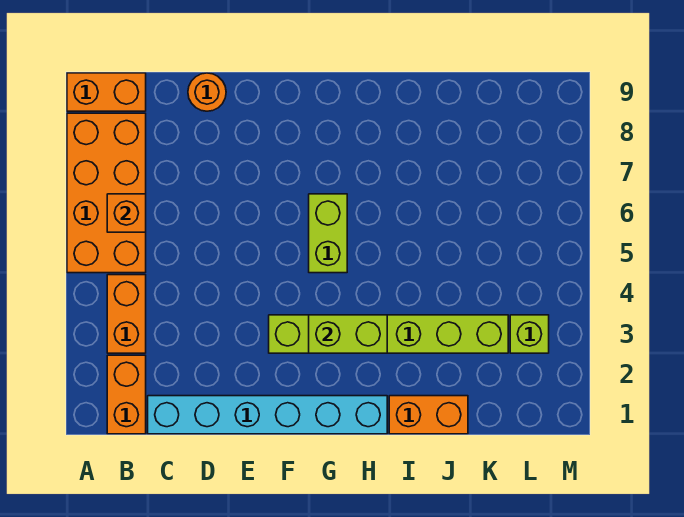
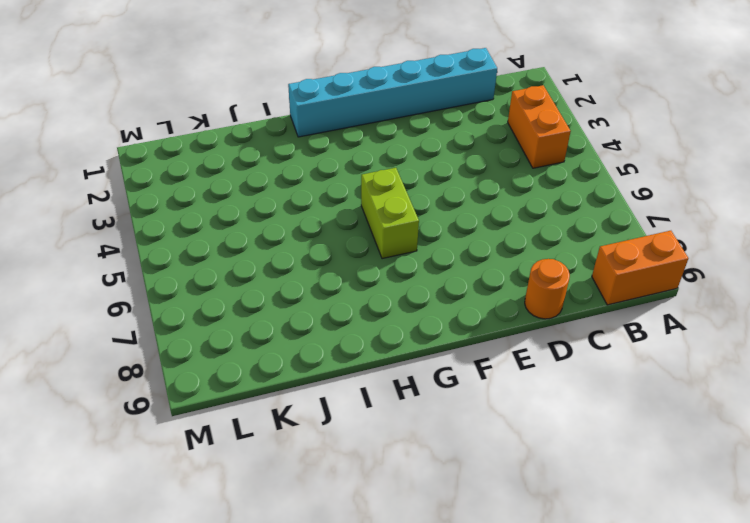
none -> orange 2x4 brick [67,113,146,273]
none -> orange 1x2 brick [107,355,146,434]
none -> lime 1x6 brick [269,315,508,353]

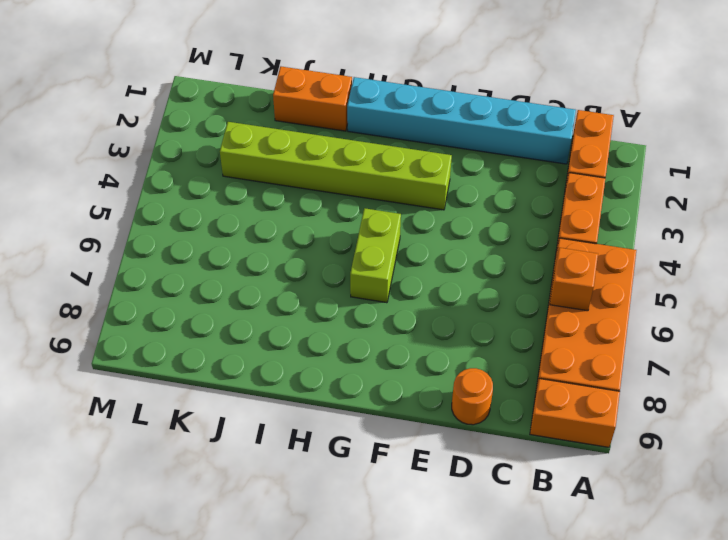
none -> lime 1x1 brick [510,315,549,353]
none -> lime 1x2 brick [309,315,387,353]

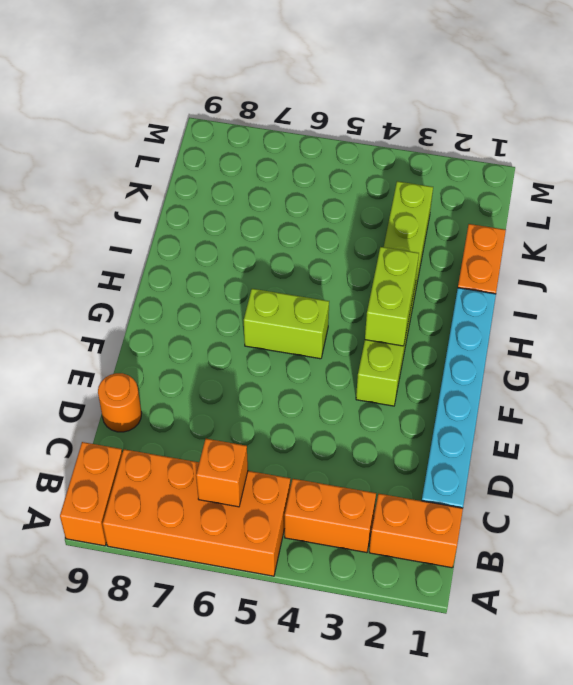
none -> lime 1x1 brick [510,315,549,353]

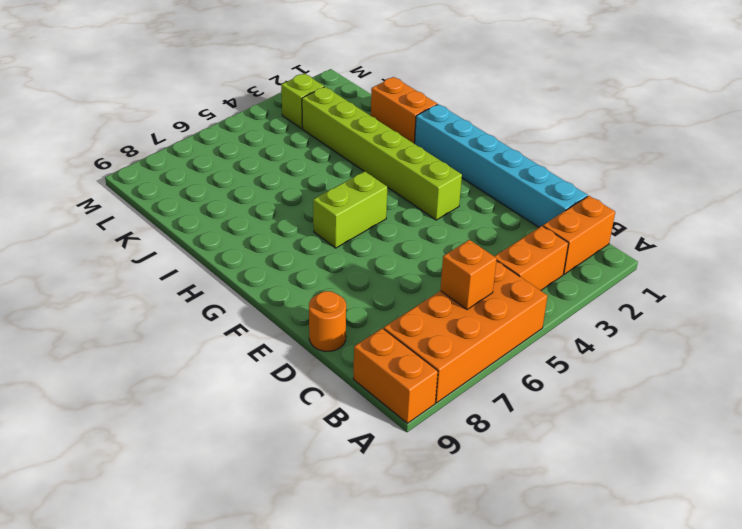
none -> lime 1x2 brick [309,315,387,353]

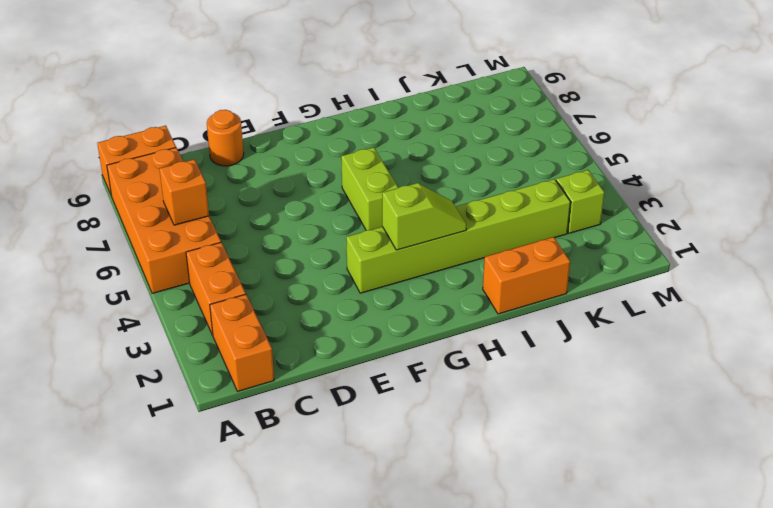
lime 1x2 slope [382,183,466,250] -> lime 1x2 brick [309,315,387,353]
none -> cyan 1x6 brick [148,396,387,434]

